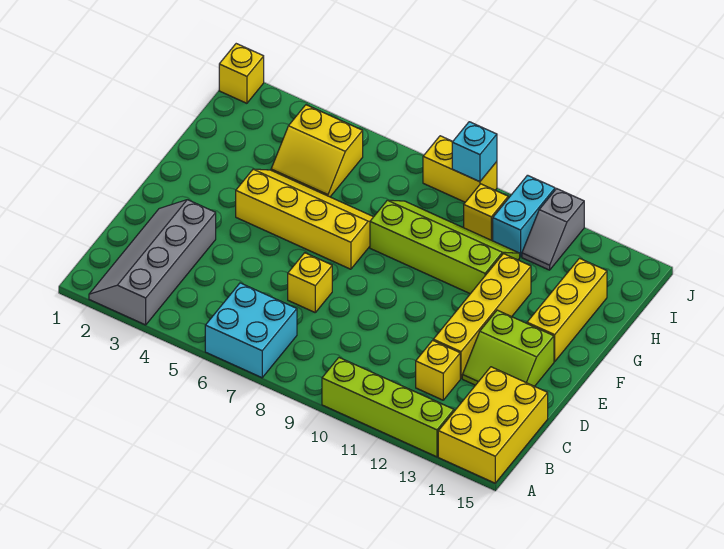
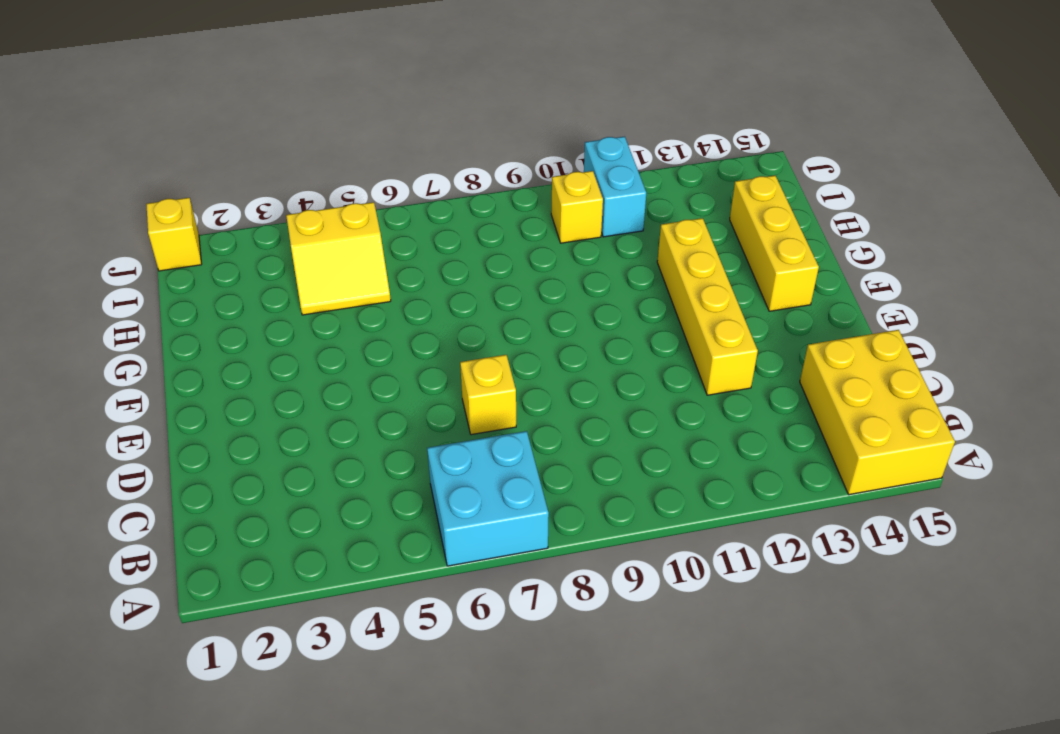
none -> grey 2x4 slope [89,200,216,325]
none -> lime 1x4 brick [322,358,454,457]
none -> yellow 1x1 brick [416,340,460,400]

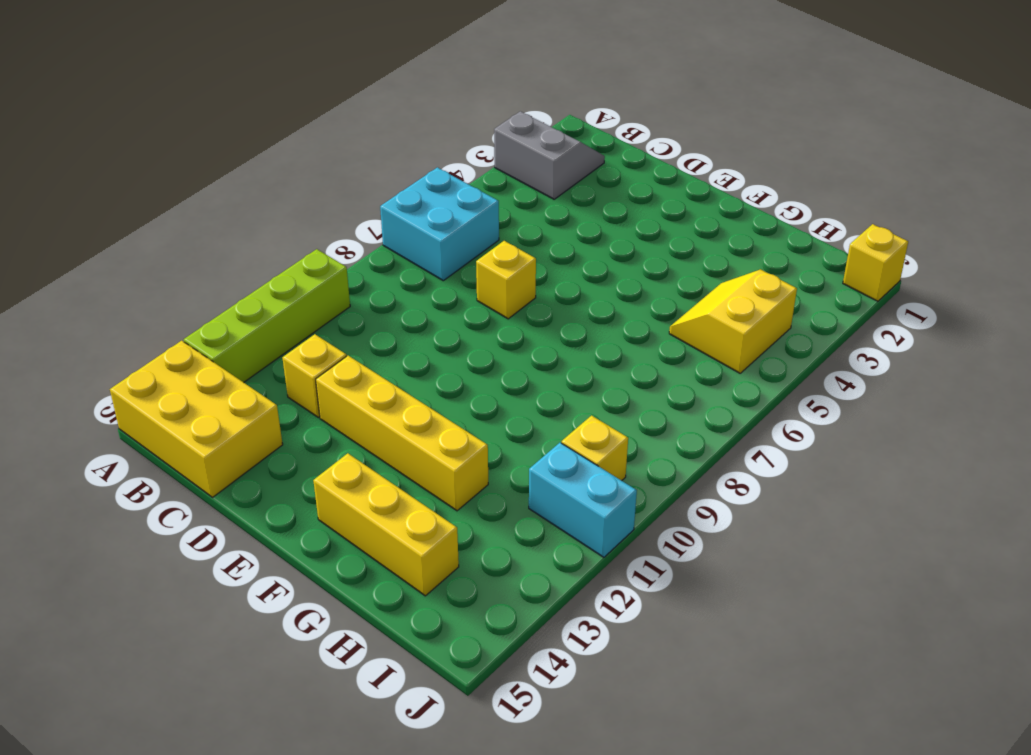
grey 2x2 slope [494,111,605,199] -> grey 2x4 slope [89,200,216,325]
none -> lime 2x2 slope [462,310,554,386]
none -> yellow 2x4 slope [236,169,373,269]
none -> lime 2x4 slope [370,200,520,294]

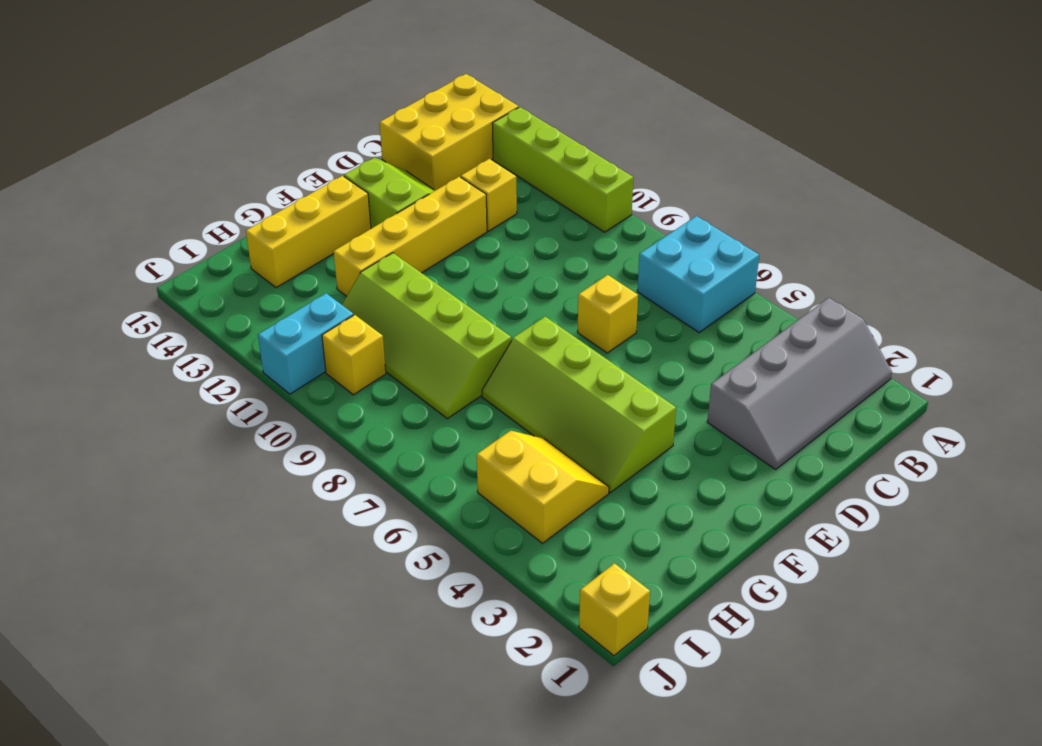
lime 2x4 slope [482,317,676,492] -> yellow 2x4 slope [236,169,373,269]
none -> grey 1x2 slope [522,189,584,270]
none -> yellow 1x2 brick [423,136,497,202]
none -> cyan 1x1 brick [452,122,497,182]

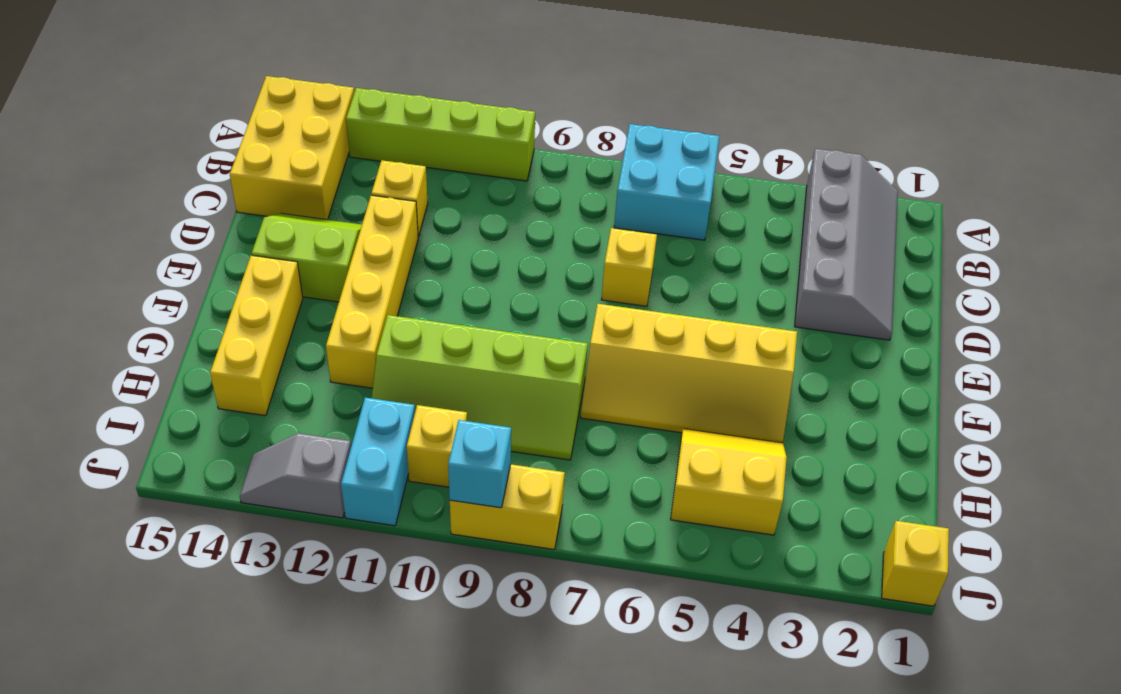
grey 1x2 slope [240,433,351,518] -> grey 1x2 slope turned to [522,189,584,270]

